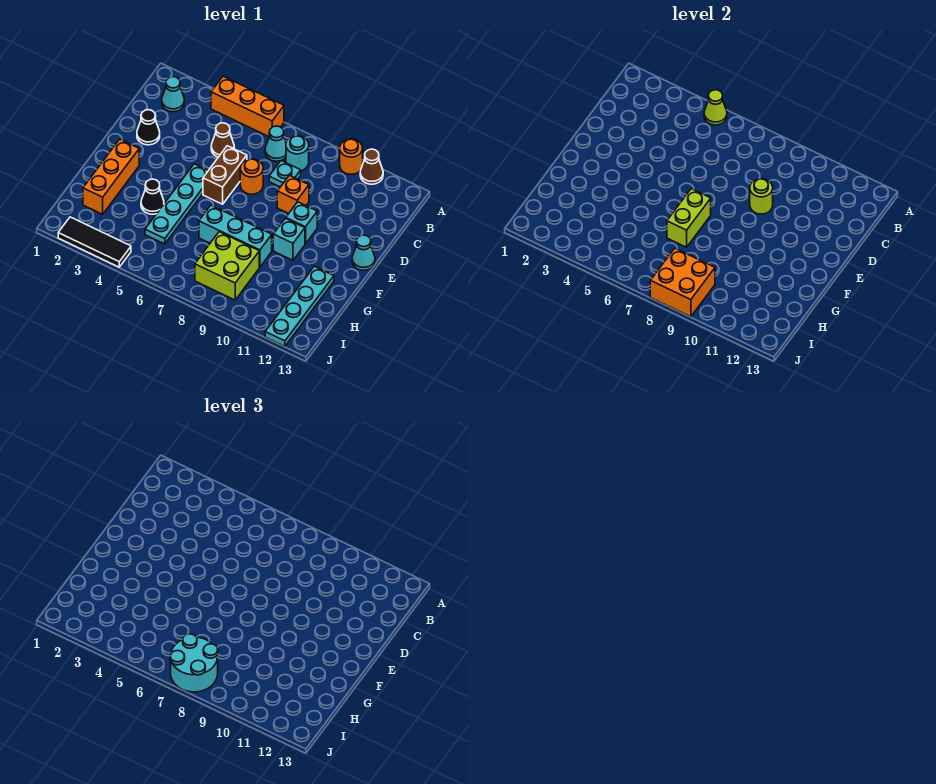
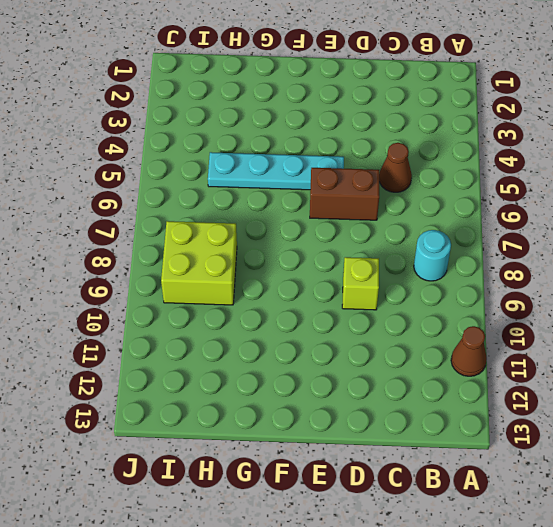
lime 1x1 brick [342,257,379,310] -> orange 1x1 brick [277,175,309,214]
none -> orange 1x3 brick [211,76,284,137]
none -> orange 1x1 round brick [340,139,363,174]
none -> cyan 1x1 cone [162,77,185,112]

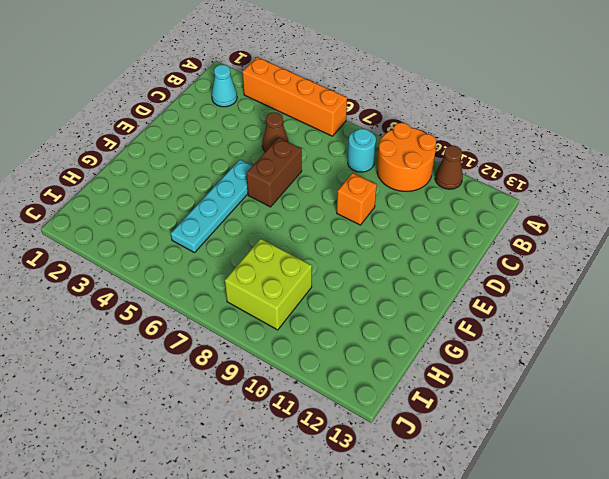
orange 1x4 brick [242,57,347,136] -> orange 1x3 brick [211,76,284,137]
orange 2x2 round brick [377,123,436,191] -> orange 1x1 round brick [340,139,363,174]
none -> cyan 1x1 cone [265,126,286,161]
none -> cyan 1x1 plate [269,161,301,187]
none -> black 1x1 cone [137,110,160,145]

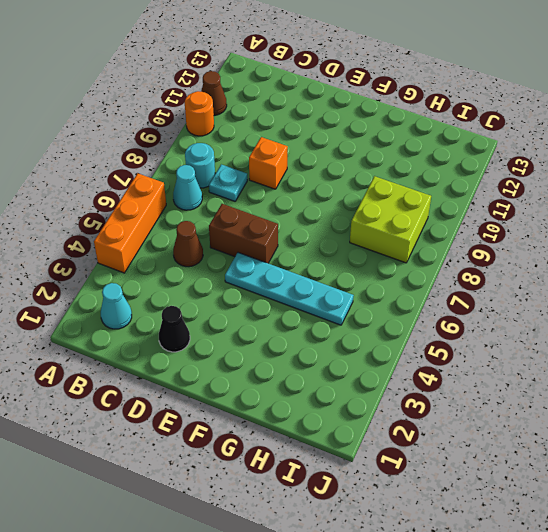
none -> orange 1x1 round brick [240,159,263,194]
none -> cyan 1x1 brick [286,202,317,244]
none -> cyan 1x1 cone [352,235,375,270]

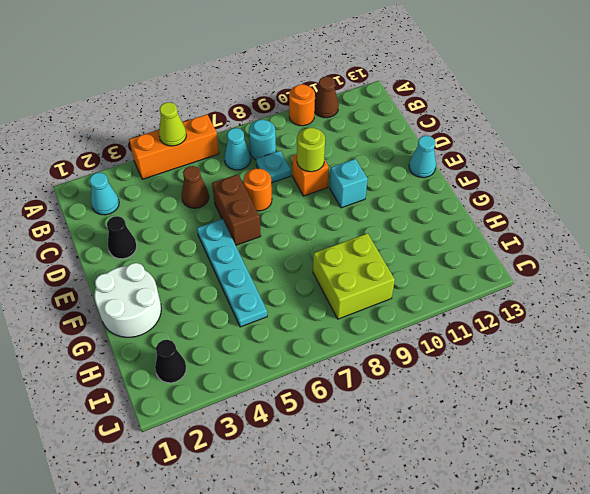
white 2x2 round brick [94,263,161,337] -> orange 1x3 brick [83,139,139,214]
black 1x1 cone [155,340,186,383] -> black 1x1 cone moved to [141,179,164,214]
none -> cyan 1x1 brick [273,218,305,260]
none -> cyan 1x3 brick [199,205,272,267]
none -> cyan 1x4 plate [265,266,334,346]

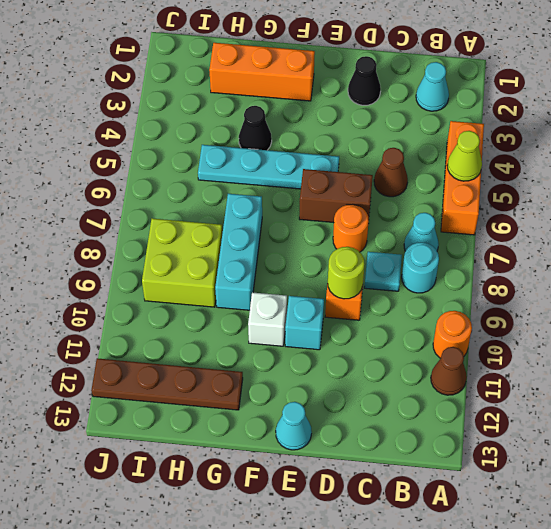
white 1x1 brick [248,292,287,346] -> cyan 1x1 brick [273,218,305,260]
brown 1x4 plate [91,358,243,410] -> cyan 1x4 plate [265,266,334,346]
none -> black 1x3 tile [58,217,131,267]
none -> lime 1x2 brick [667,189,711,247]
none -> orange 2x2 brick [650,248,715,317]

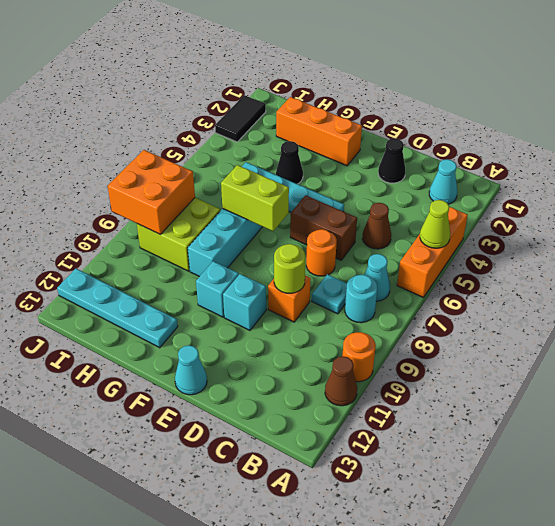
black 1x2 tile [215,95,266,142] -> black 1x3 tile [58,217,131,267]
none -> cyan 2x2 round brick [170,634,218,692]

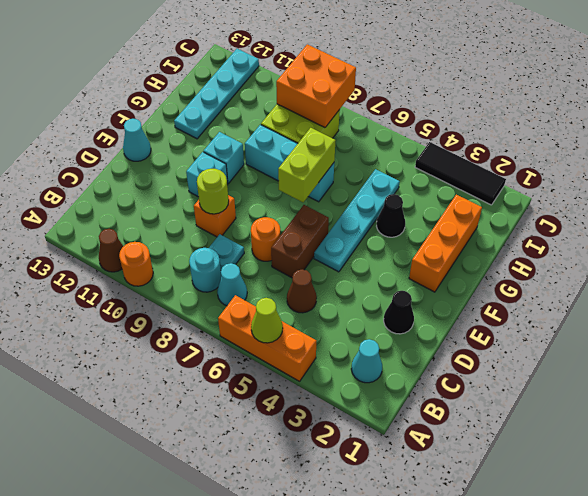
none -> cyan 2x2 round brick [170,634,218,692]

